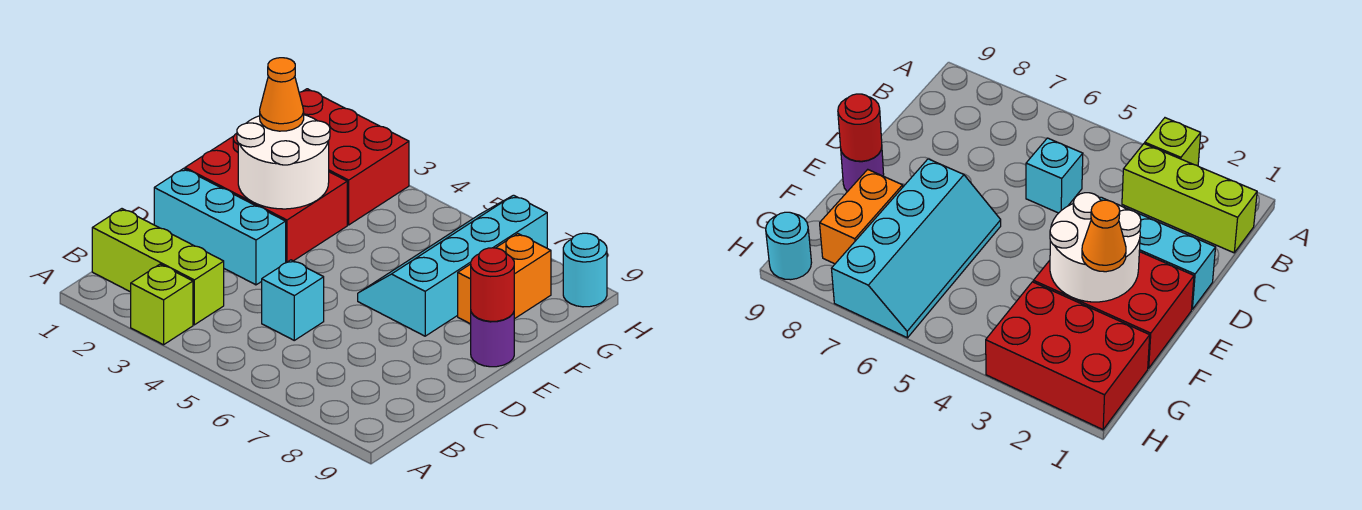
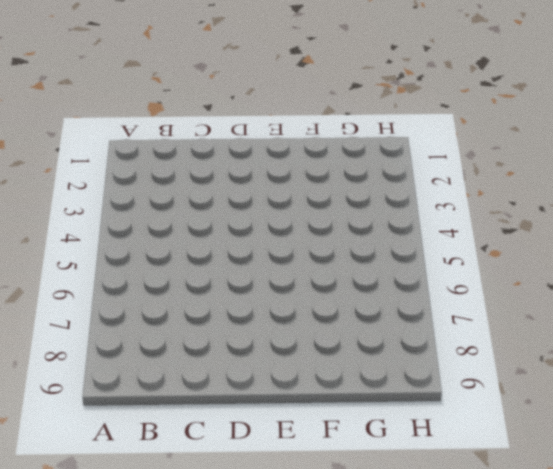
none -> lime 1x1 brick [131,264,193,345]
none -> lime 1x3 brick [92,209,224,325]
none -> cyan 1x1 brick [262,260,324,340]

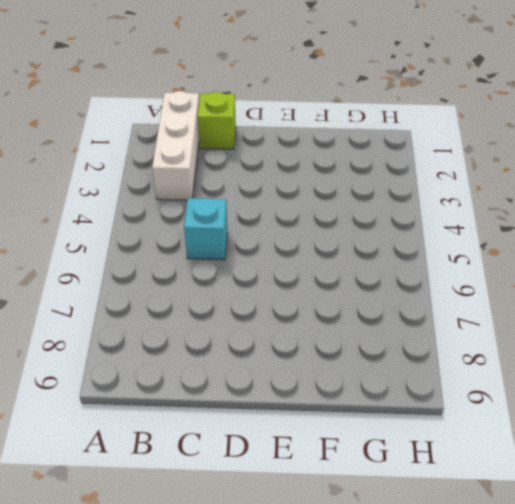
white 1x3 brick [152,91,199,200] -> lime 1x3 brick [92,209,224,325]
lime 1x1 brick [198,92,236,149] -> lime 1x1 brick moved to [131,264,193,345]
none -> cyan 1x3 brick [154,169,286,285]
none -> red 2x3 brick [185,133,347,263]
none -> cyan 2x4 slope [358,195,547,336]

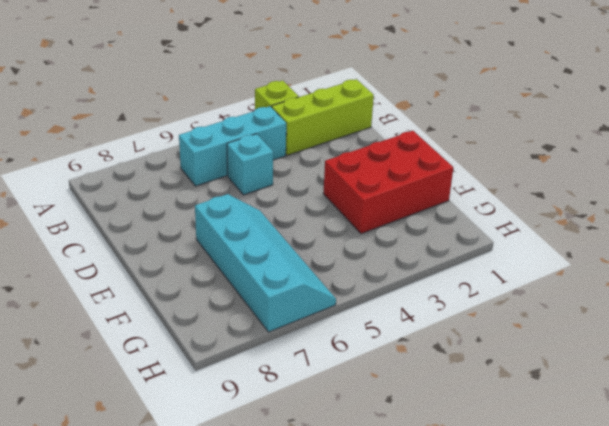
cyan 1x3 brick [179,106,286,186] -> cyan 1x3 brick moved to [154,169,286,285]
none -> purple 1x1 round brick [471,312,514,367]
none -> orange 1x2 brick [458,234,551,324]
none -> red 2x3 brick [299,89,409,225]

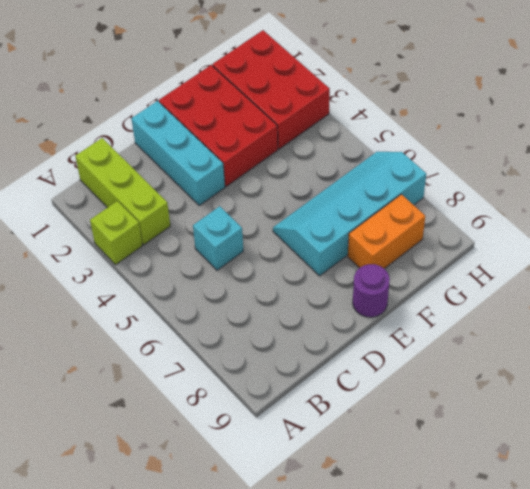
none -> cyan 1x1 round brick [563,233,607,307]
none -> white 2x2 round brick [237,115,330,209]
none -> red 1x1 round brick [471,248,514,321]

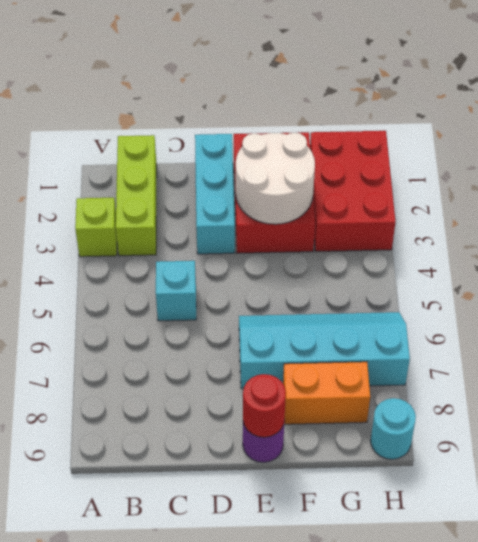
none -> orange 1x1 cone [260,58,304,131]

